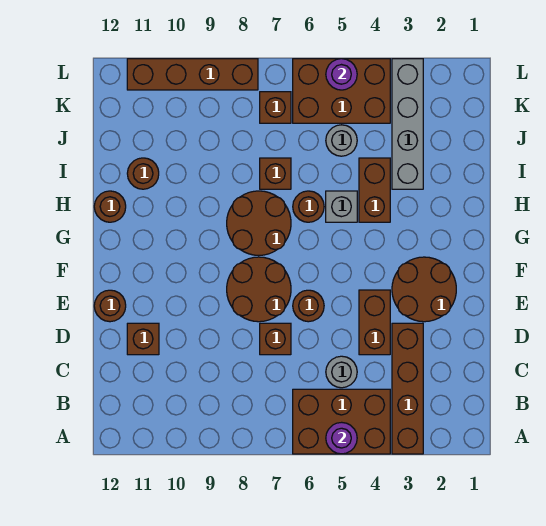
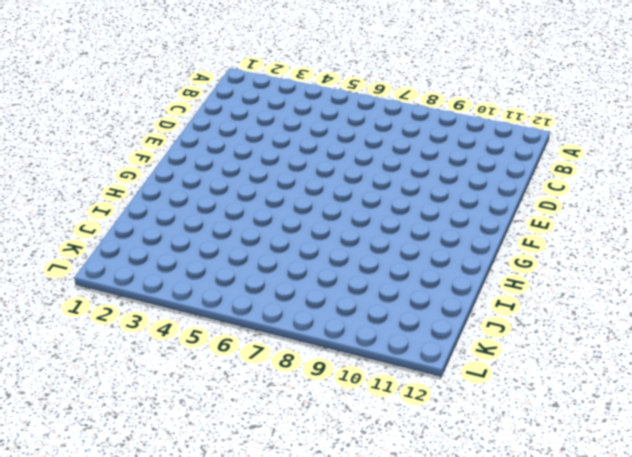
none -> brown 1x4 brick [392,323,423,454]
none -> brown 2x3 brick [293,389,390,454]
none -> grey 1x1 round brick [326,356,357,388]

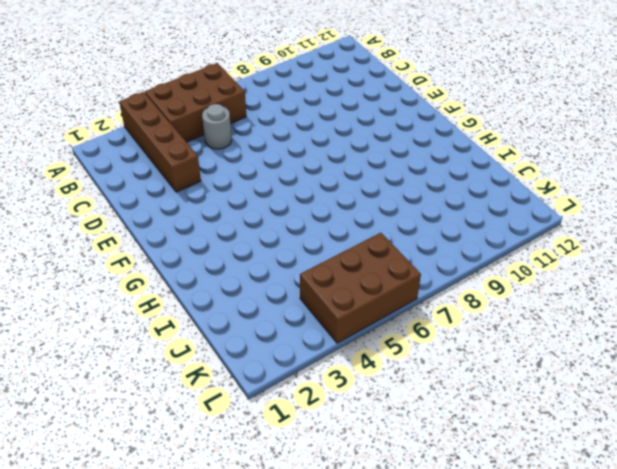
none -> brown 1x2 brick [359,290,390,355]
none -> brown 1x1 brick [260,323,291,355]
none -> brown 1x1 brick [127,323,159,355]

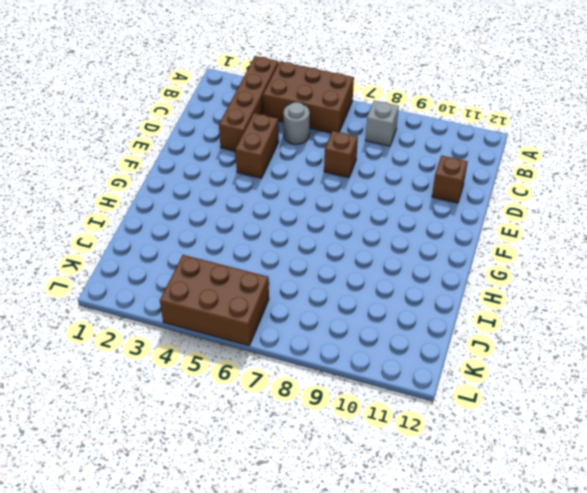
grey 1x1 brick [365,100,399,146] -> grey 1x1 brick moved to [326,191,357,222]
none -> brown 2x2 round brick [392,257,456,322]
none -> brown 1x1 round brick [293,290,324,322]
none -> brown 2x2 round brick [227,257,291,322]

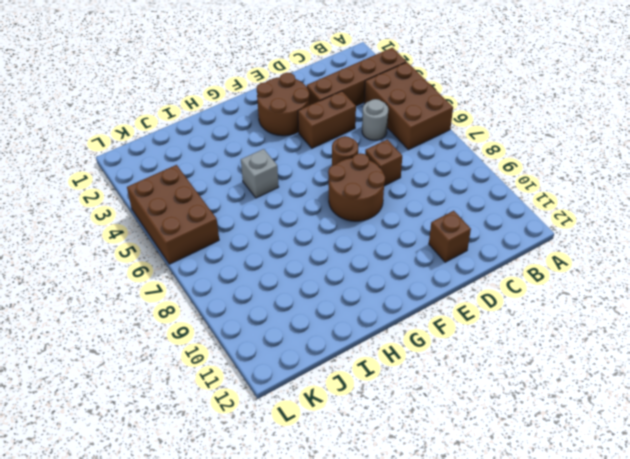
none -> brown 1x1 round brick [94,290,126,322]
none -> brown 2x2 round brick [227,191,291,255]
none -> brown 1x2 brick [359,158,390,222]

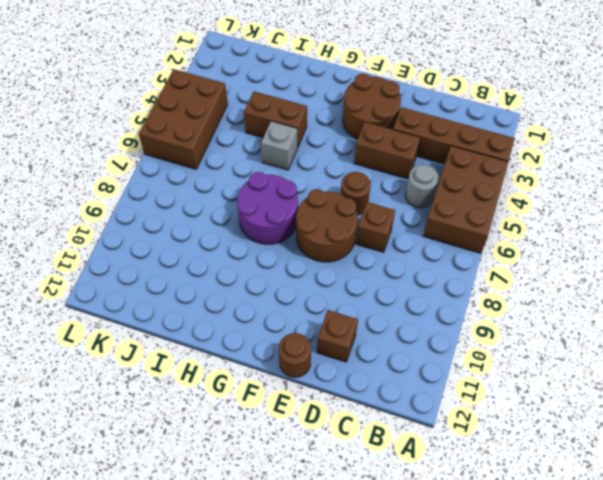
purple 2x2 round brick [237,172,298,244] -> brown 2x2 round brick [227,191,291,255]
none -> brown 1x1 round brick [293,191,324,222]
none -> brown 1x1 round brick [94,191,126,222]
none -> grey 1x4 brick [392,59,423,189]

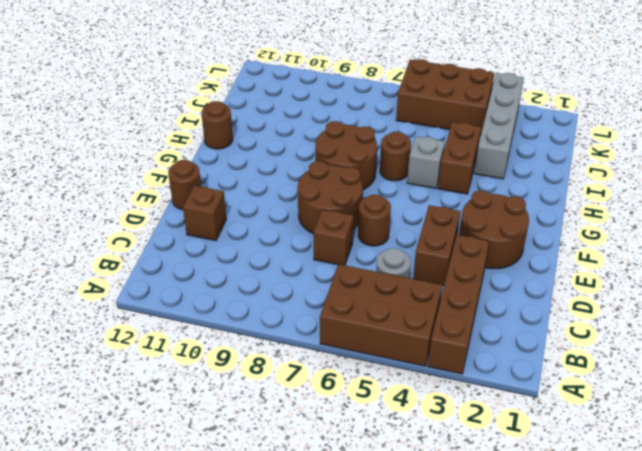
none -> brown 1x1 brick [260,158,291,189]
none -> brown 1x1 round brick [127,158,159,189]
none -> grey 1x1 round brick [326,125,357,156]

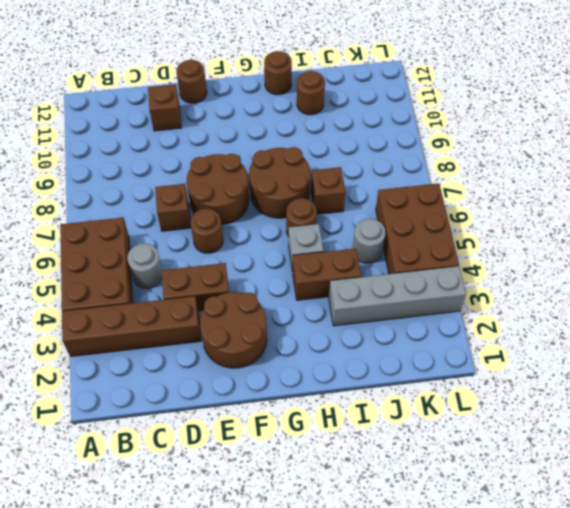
none -> brown 1x1 brick [260,92,291,123]
none -> brown 1x4 brick [127,59,258,90]
none -> purple 1x1 round brick [326,422,357,454]

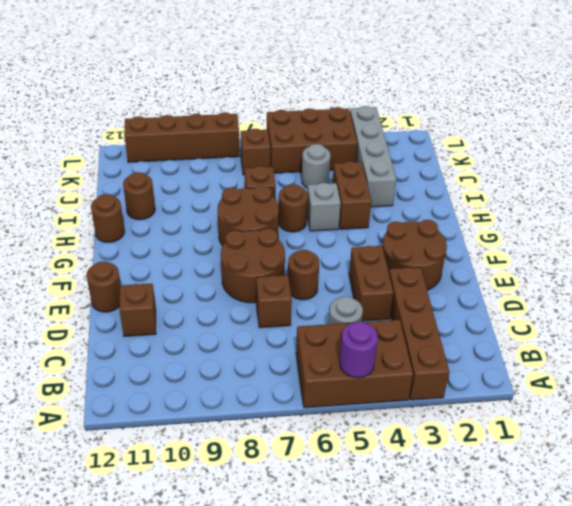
none -> purple 1x1 round brick [326,59,357,90]

